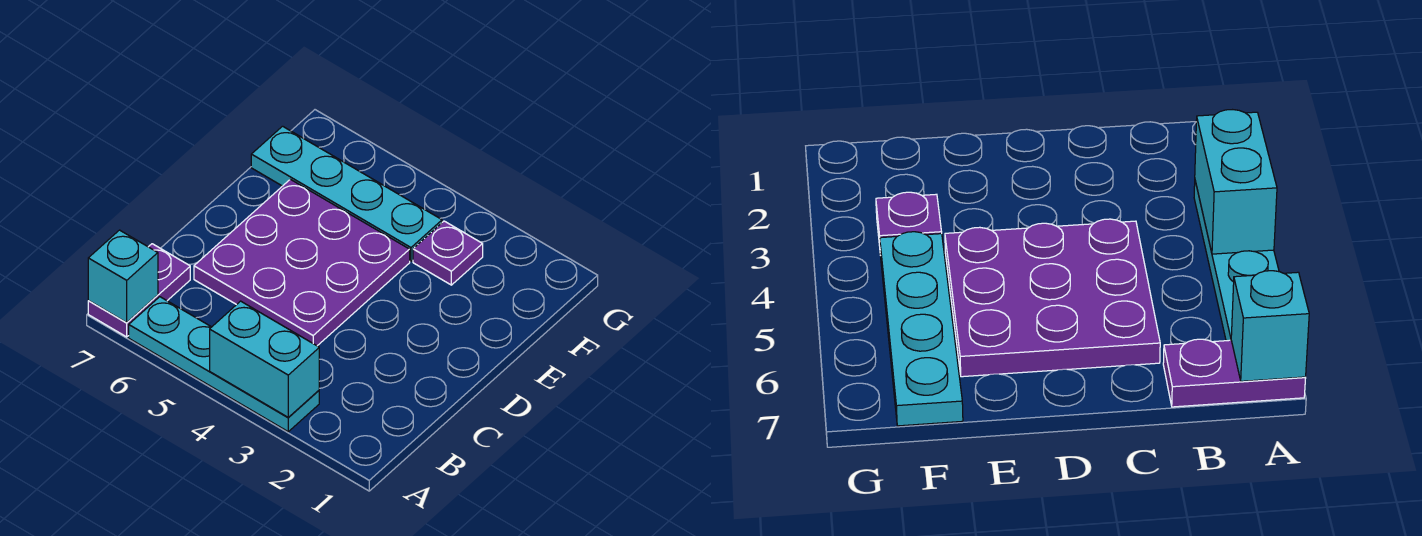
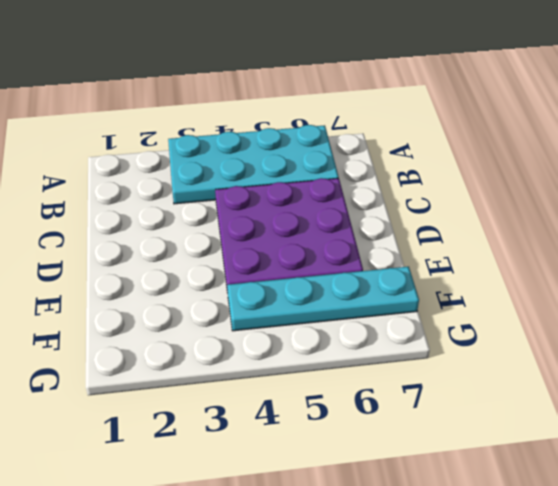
cyan 2x4 plate [168,125,339,204] -> cyan 1x4 plate [129,297,319,432]
none -> purple 1x2 plate [88,244,190,337]
none -> purple 1x1 plate [413,221,483,285]

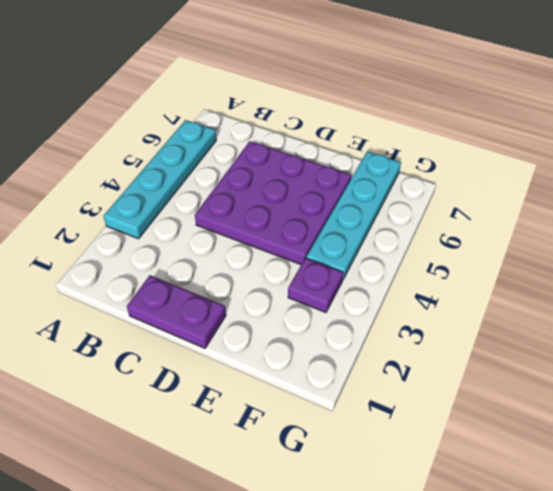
purple 1x2 plate [127,275,226,348] -> purple 1x2 plate moved to [88,244,190,337]
none -> cyan 1x2 brick [210,301,319,418]
none -> cyan 1x1 brick [88,230,158,323]

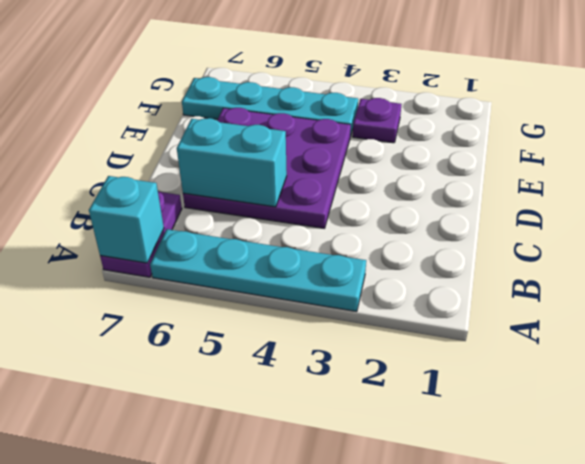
cyan 1x2 brick [177,118,287,207] -> cyan 1x2 brick moved to [210,301,319,418]

